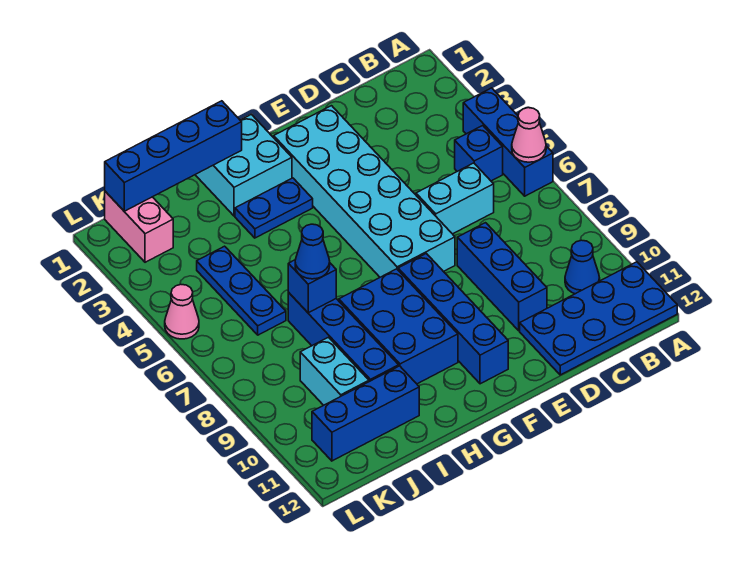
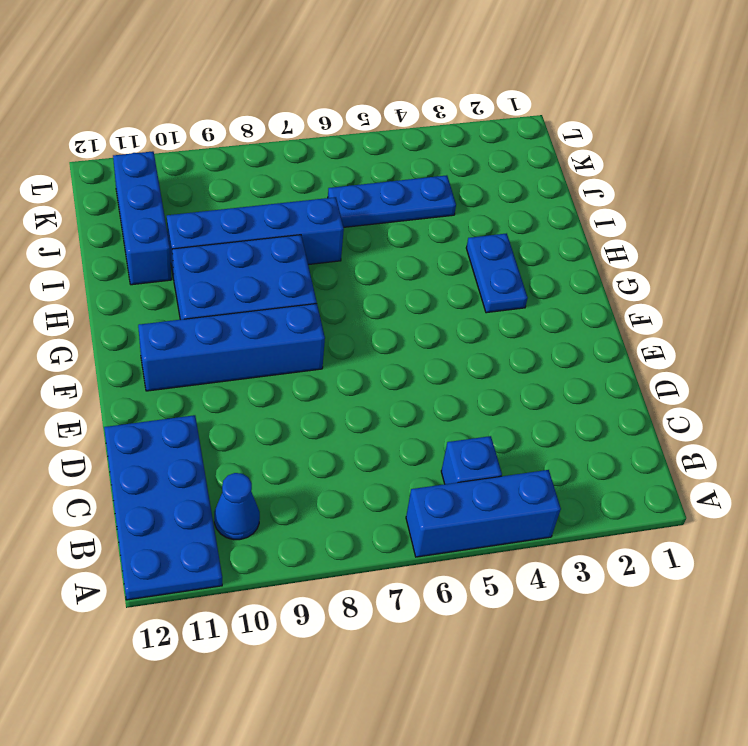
none -> cyan 1x2 brick [416,163,494,234]
none -> blue 1x3 brick [457,223,547,331]
none -> cyan 2x6 brick [274,106,455,277]

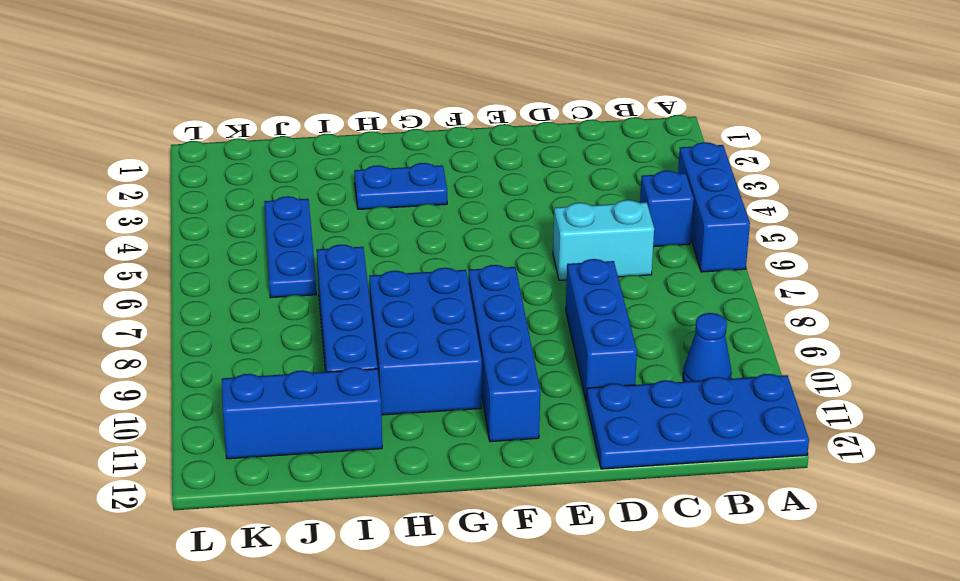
none -> cyan 2x6 brick [274,106,455,277]
none -> cyan 2x2 brick [195,114,292,216]
none -> cyan 1x2 brick [300,337,369,405]

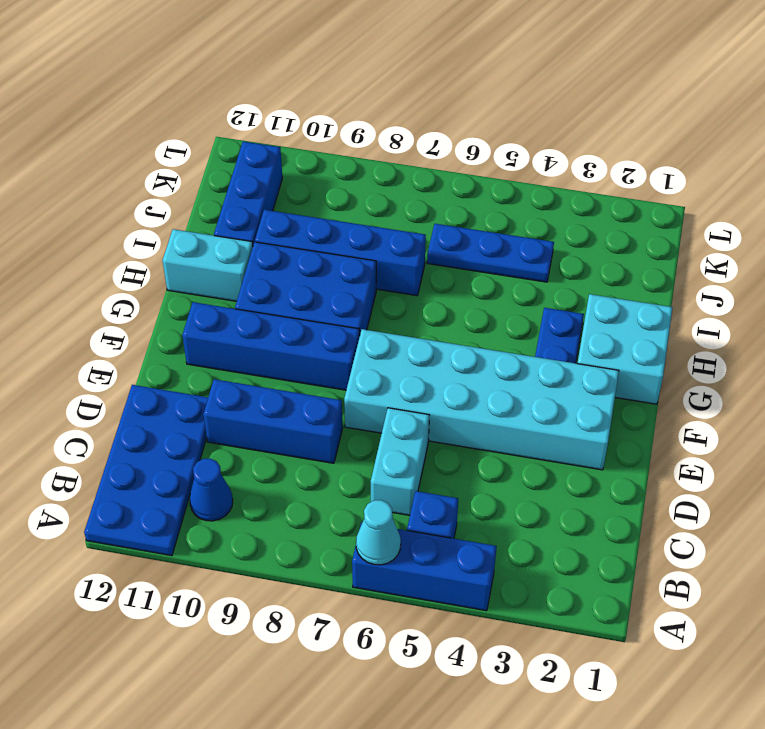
cyan 1x1 cone [356,500,401,565] -> pink 1x1 cone [512,108,546,162]
cyan 1x2 brick [163,229,253,301] -> cyan 1x2 brick moved to [300,337,369,405]
none -> pink 1x2 brick [105,191,173,262]
none -> pink 1x1 cone [165,285,199,339]
none -> blue 1x4 brick [105,101,242,211]

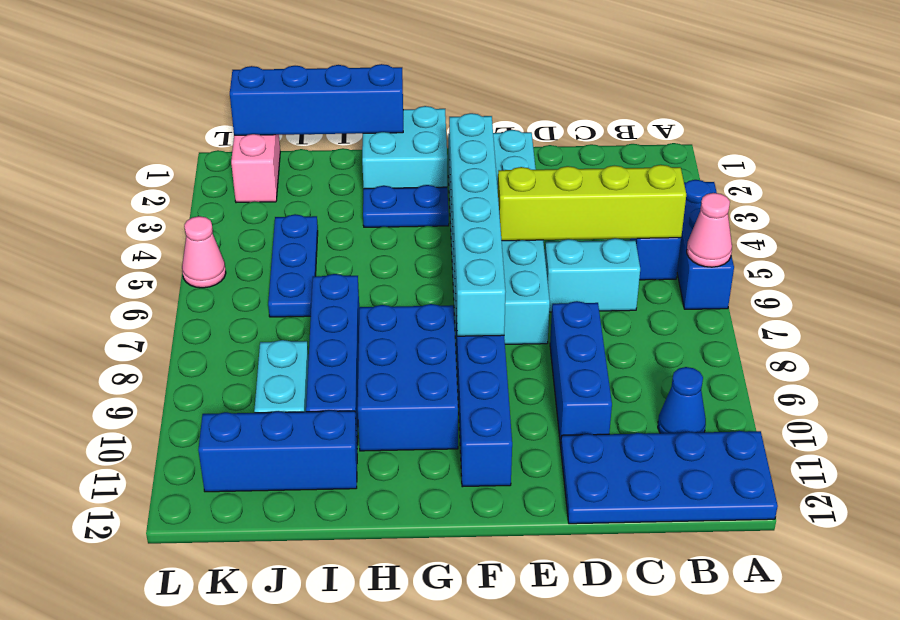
lime 1x4 brick [498,165,686,241] -> none
cyan 1x6 brick [449,113,505,336] -> none
none -> blue 1x1 brick [288,260,336,313]
none -> blue 1x1 cone [295,224,330,279]

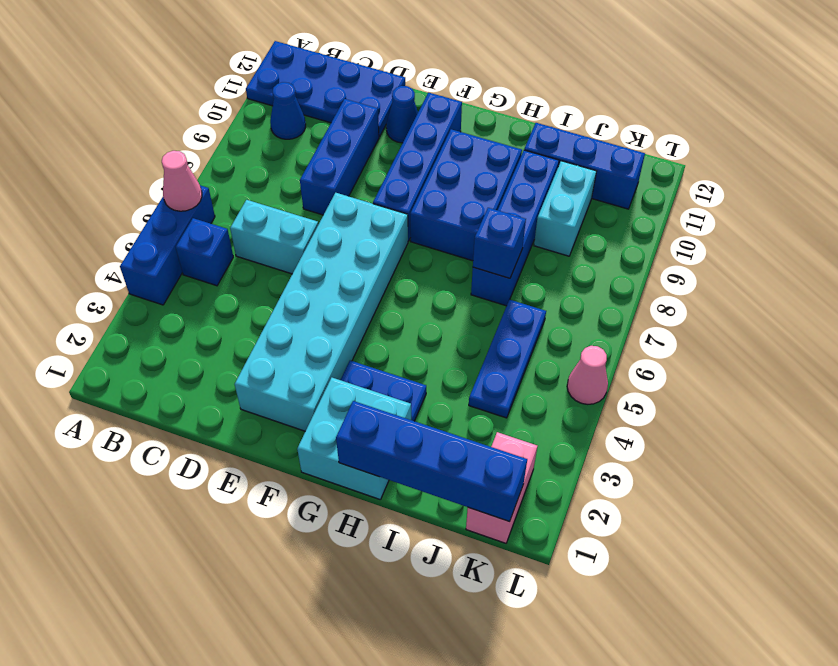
blue 1x1 cone [386,86,418,143] -> blue 1x1 cone moved to [295,224,330,279]

